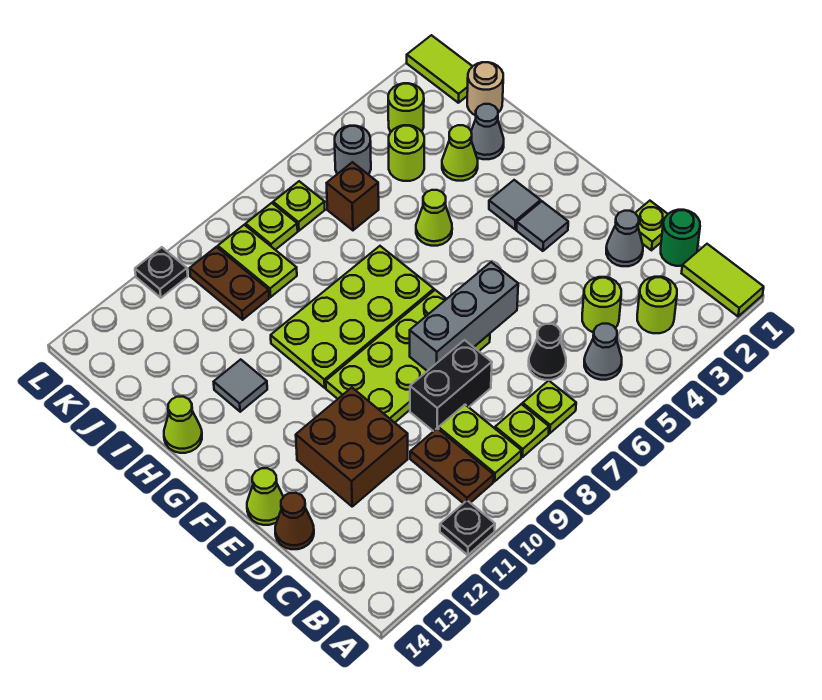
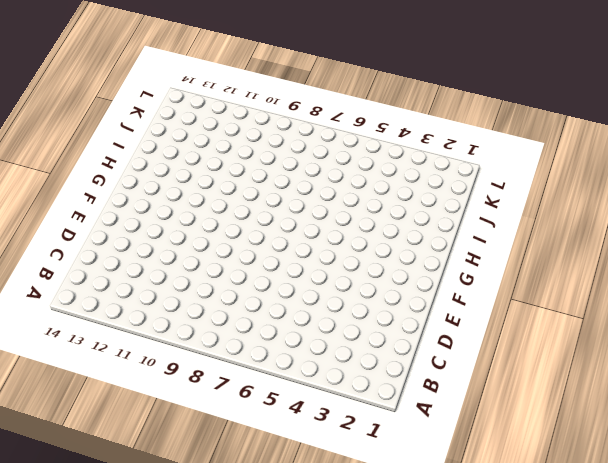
none -> lime 1x2 tile [682,244,764,316]
none -> black 1x1 plate [440,501,495,555]
none -> lime 1x1 round brick [637,277,677,333]
none -> grey 1x1 cone [584,324,622,380]

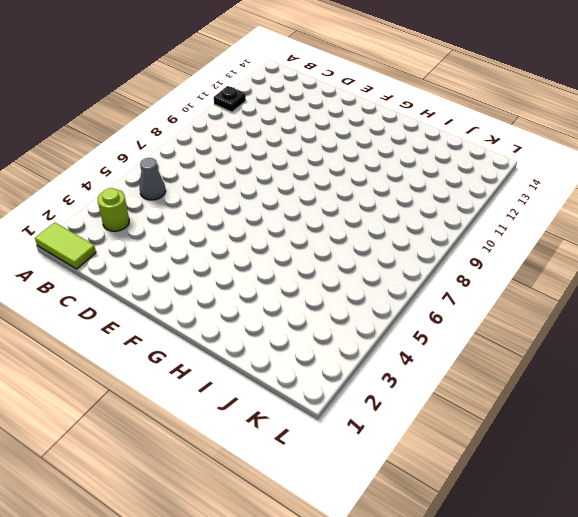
none -> lime 1x1 plate [523,381,576,433]
none -> lime 1x1 plate [495,404,549,457]
none -> lime 1x2 plate [439,405,521,481]
none -> brown 1x2 plate [410,428,494,503]

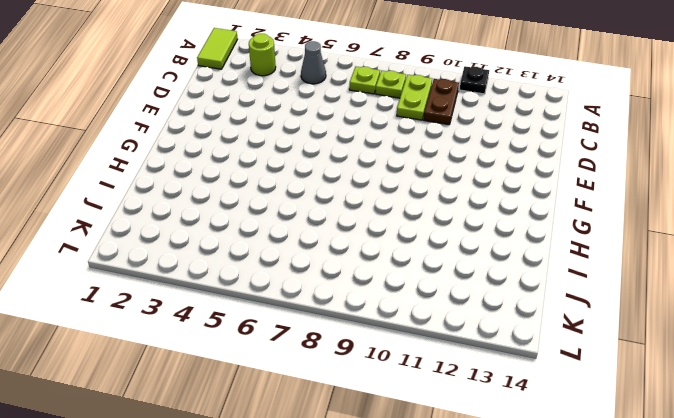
none -> green 1x1 round brick [661,210,700,266]
none -> lime 1x1 round brick [582,277,621,333]
none -> black 1x1 cone [529,324,566,380]
none -> lime 1x1 plate [636,201,668,250]

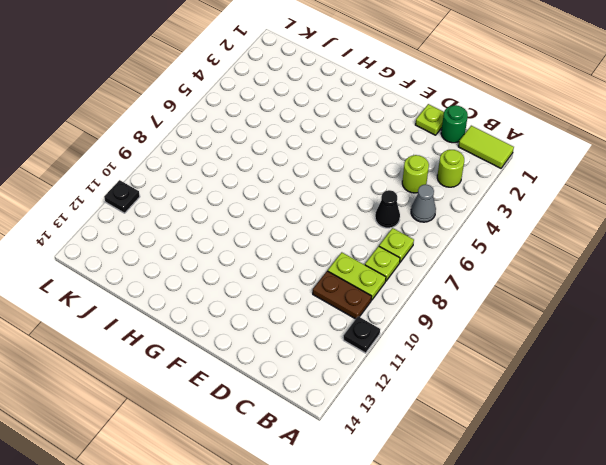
none -> grey 1x1 cone [606,211,643,266]
none -> black 1x2 brick [410,340,492,431]
none -> brown 2x2 brick [296,388,408,506]
none -> brown 1x1 cone [275,493,314,549]

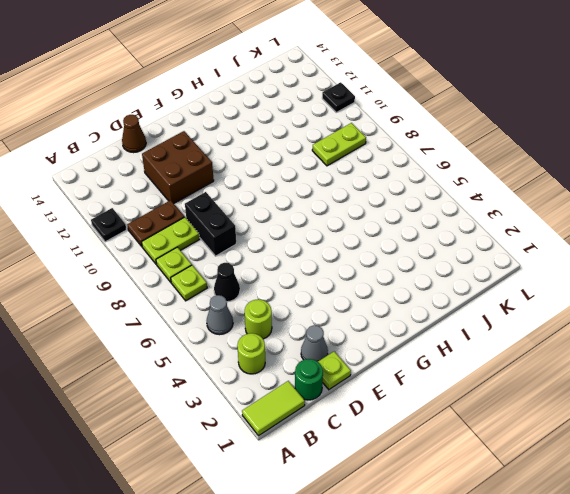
none -> lime 2x4 plate [326,290,490,423]
none -> lime 1x1 cone [247,468,283,525]
none -> grey 1x1 tile [516,201,568,251]
none -> grey 1x1 tile [489,180,541,229]

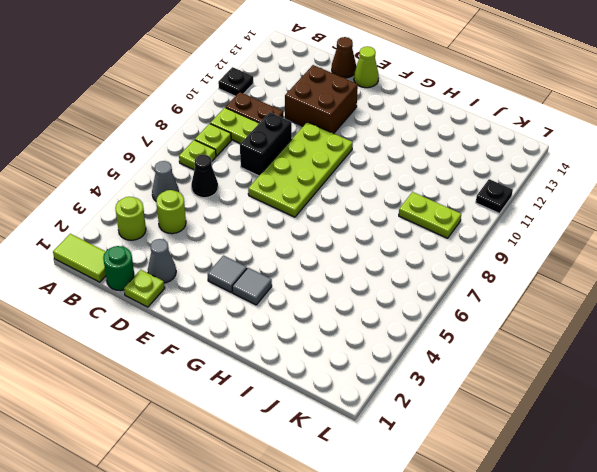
none -> lime 2x4 plate [271,246,434,388]
none -> lime 1x1 cone [416,190,452,246]
none -> grey 1x1 tile [214,359,267,412]
none -> lime 1x1 cone [164,397,202,453]

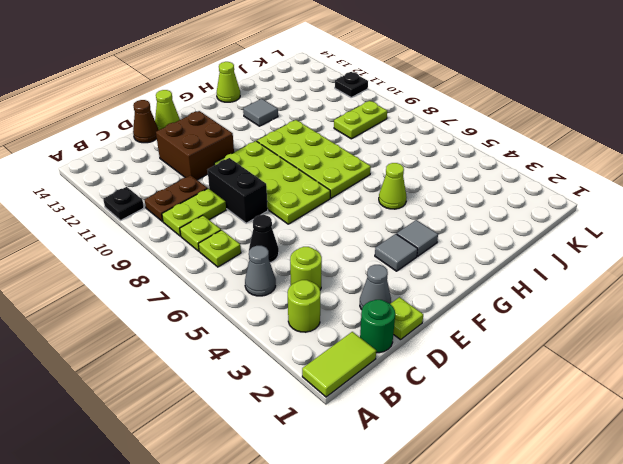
none -> grey 1x1 cone [471,104,504,159]
none -> lime 1x1 cone [442,125,478,181]
none -> tan 1x1 round brick [467,62,503,115]
none -> lime 1x1 round brick [389,125,424,181]

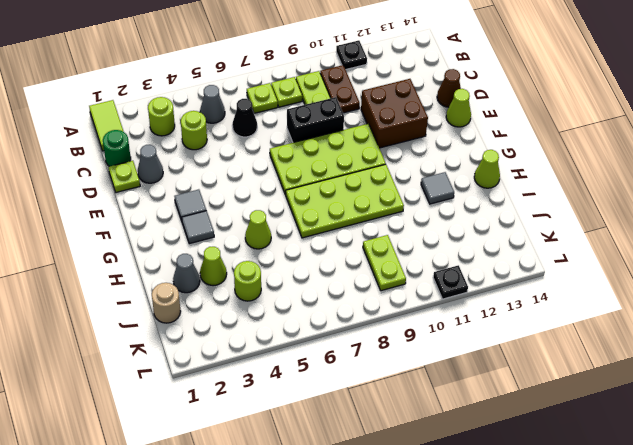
none -> brown 1x1 brick [327,162,379,230]
none -> brown 1x2 plate [190,247,269,320]
none -> lime 1x2 tile [407,35,472,103]
none -> lime 1x1 round brick [388,83,424,132]

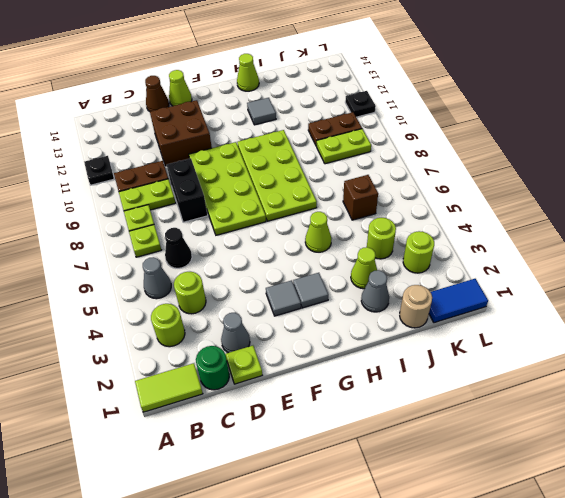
blue 1x2 tile [429,279,488,323] -> lime 1x2 tile [407,35,472,103]
none -> grey 1x1 round brick [335,126,371,174]
none -> lime 1x1 plate [273,181,325,231]
none -> lime 1x1 plate [246,203,298,250]
none -> grey 1x3 brick [410,262,518,371]

